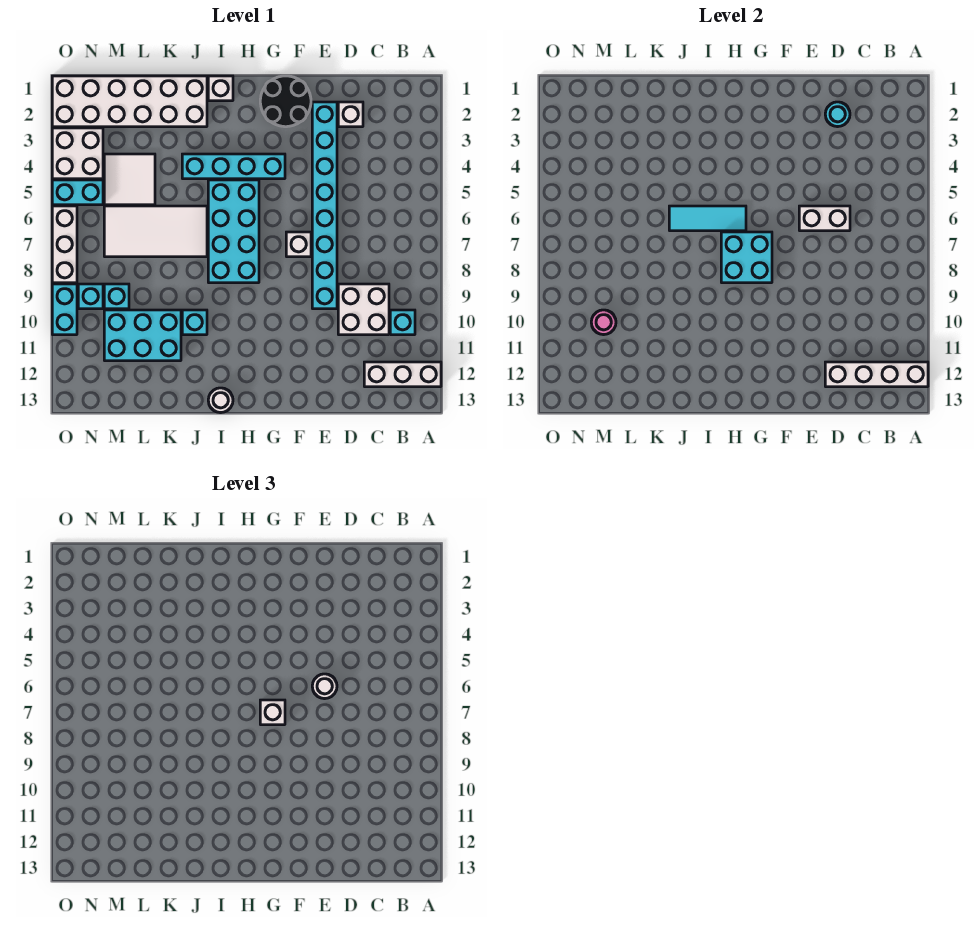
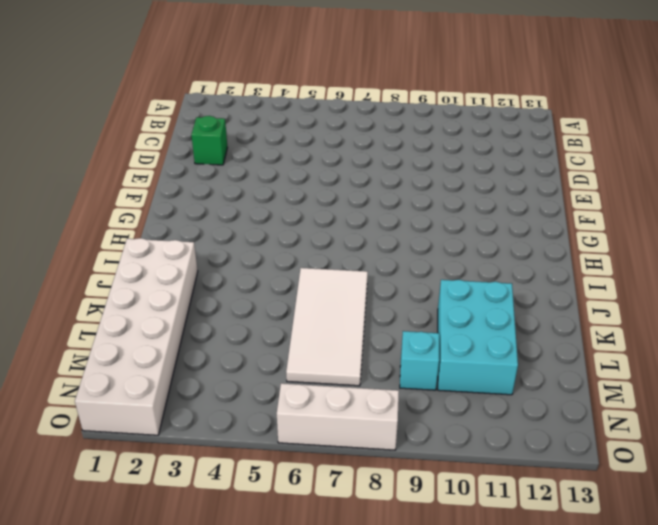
green 1x1 brick [191,116,227,165] -> white 1x1 brick [338,102,363,127]
none -> white 1x3 brick [364,362,441,387]
none -> cyan 1x1 brick [390,310,415,335]
none -> white 2x2 brick [338,284,389,335]
none -> cyan 1x8 brick [312,102,337,309]

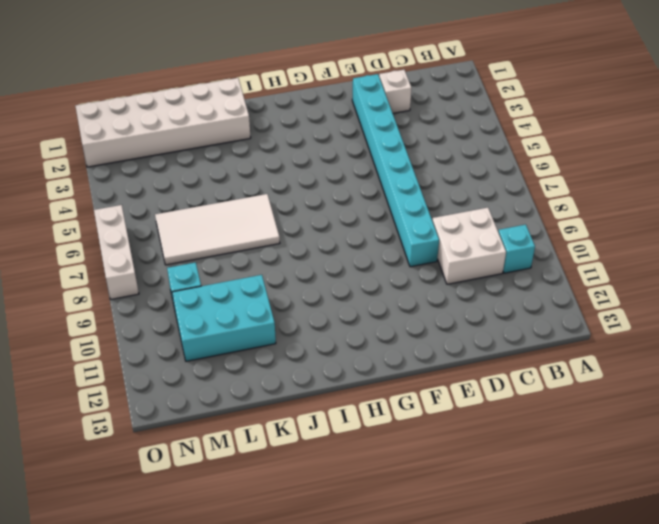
none -> white 1x3 brick [364,362,441,387]
none -> black 2x2 round brick [260,76,311,127]
none -> white 1x1 brick [286,232,311,257]
none -> cyan 1x4 brick [182,154,285,179]

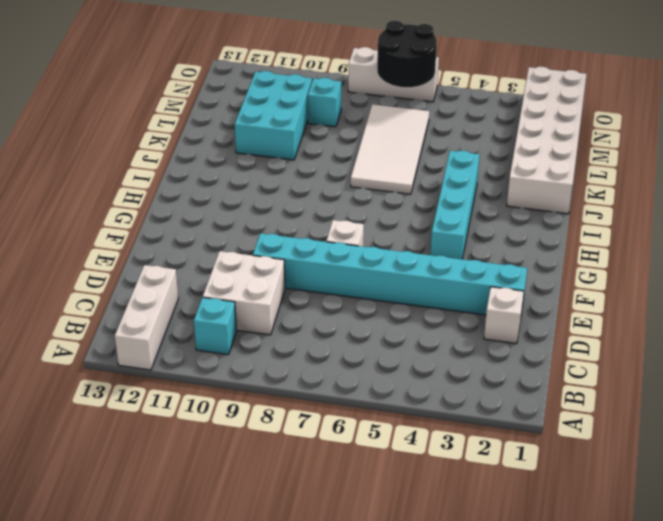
black 2x2 round brick [377,21,437,87] -> black 2x2 round brick moved to [260,76,311,127]
none -> cyan 2x4 brick [208,180,259,283]
none -> white 1x1 brick [208,76,233,101]
none -> white 1x1 round brick [208,388,233,413]
none -> cyan 1x1 brick [182,310,207,335]

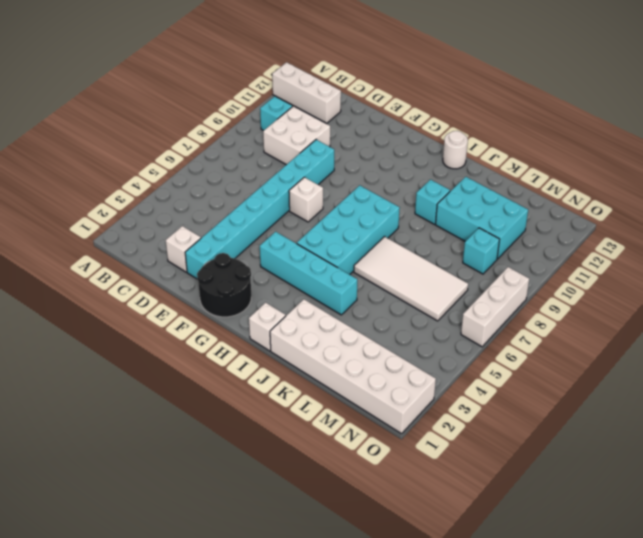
none -> white 2x2 tile [104,154,155,205]
none -> white 2x2 brick [52,128,103,179]
none -> cyan 1x2 brick [52,180,103,205]
none -> cyan 1x1 brick [78,284,103,309]

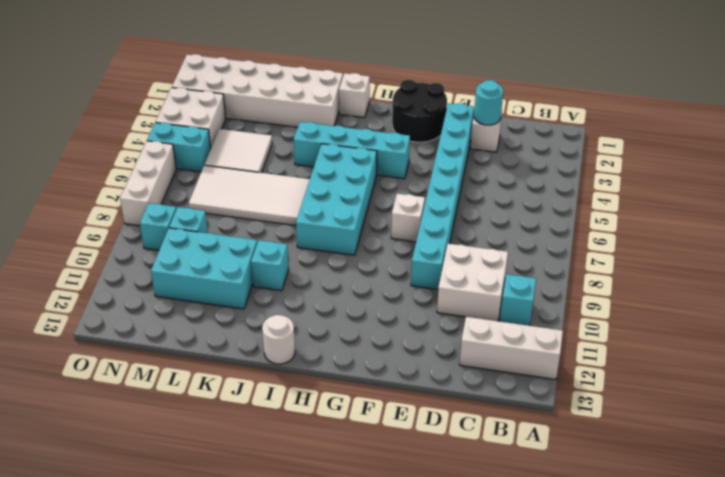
none -> cyan 1x2 brick [52,284,77,335]
none -> white 1x4 brick [825,362,928,387]
none -> white 1x2 brick [799,206,850,231]
none -> cyan 2x2 brick [721,232,772,283]

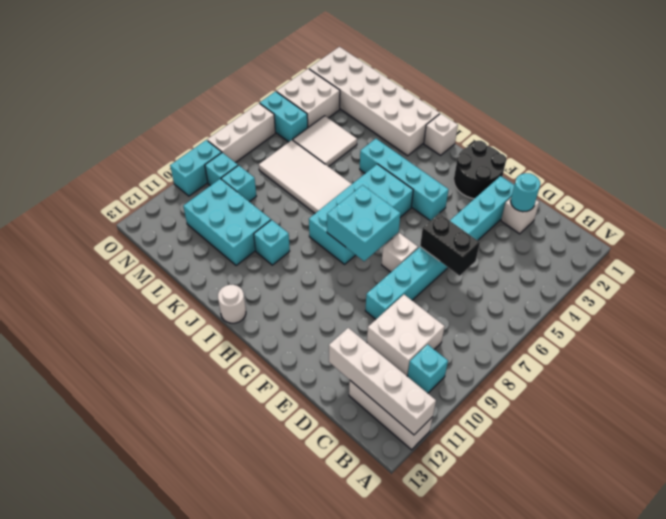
black 1x2 brick [420,213,480,276] -> white 1x2 brick [799,206,850,231]
none -> cyan 1x3 tile [669,206,746,231]
none -> pink 1x1 round brick [591,310,616,335]
none -> white 1x1 round brick [312,674,337,699]
none -> white 1x1 brick [260,700,285,725]

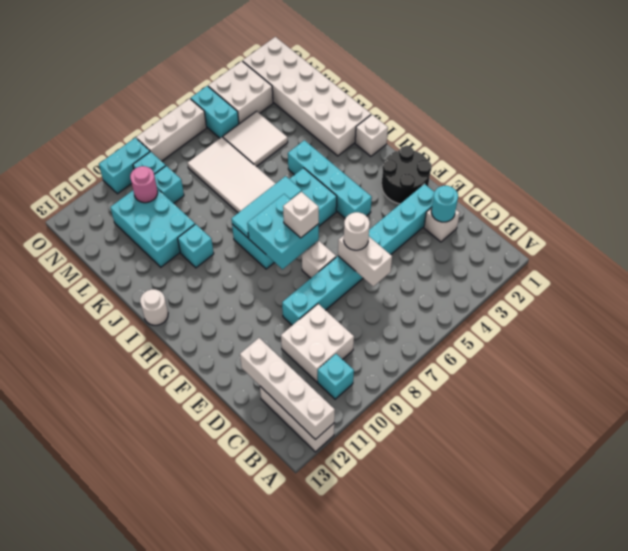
cyan 1x3 tile [231,176,302,238] -> cyan 1x3 tile turned to [669,206,746,231]

